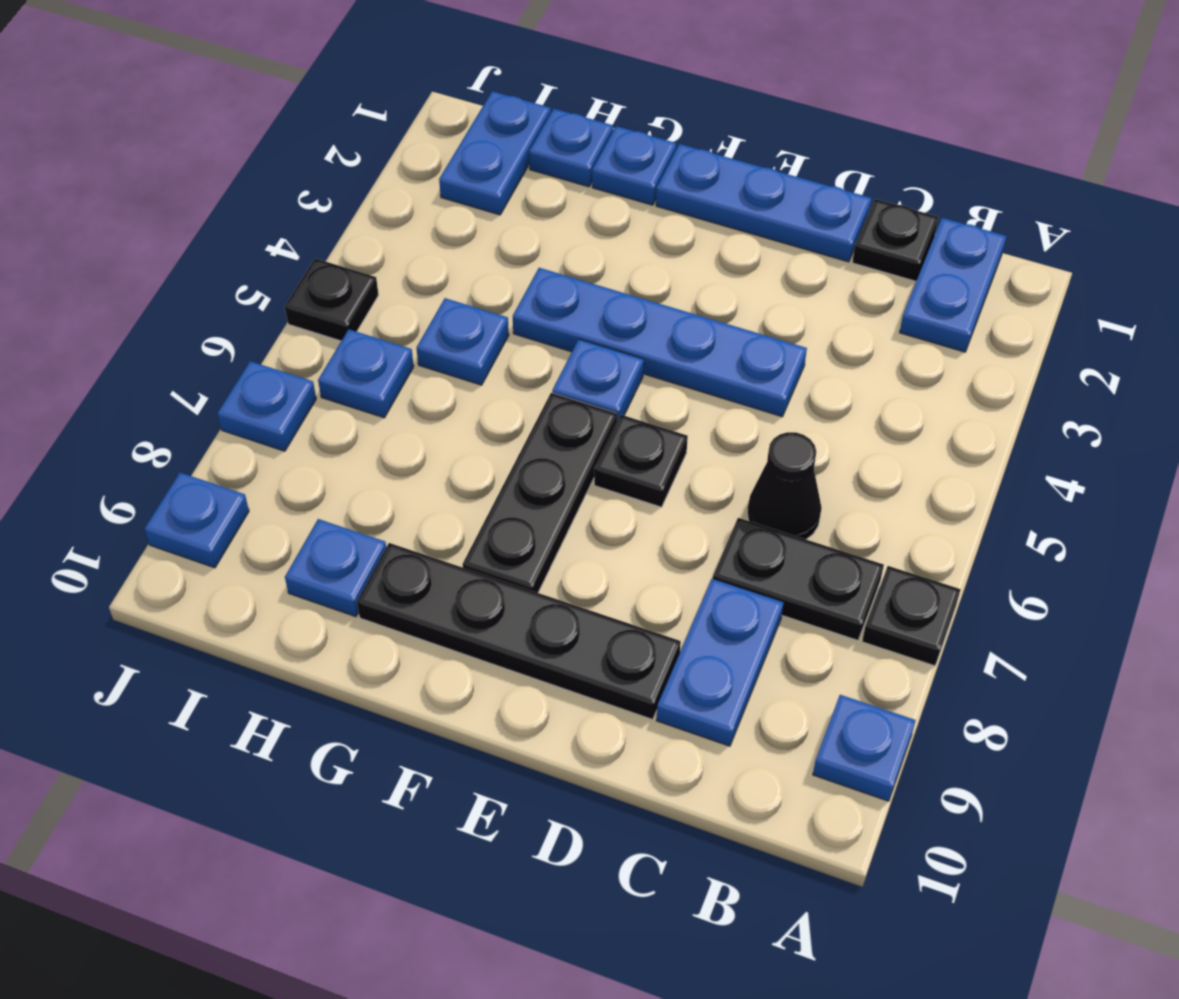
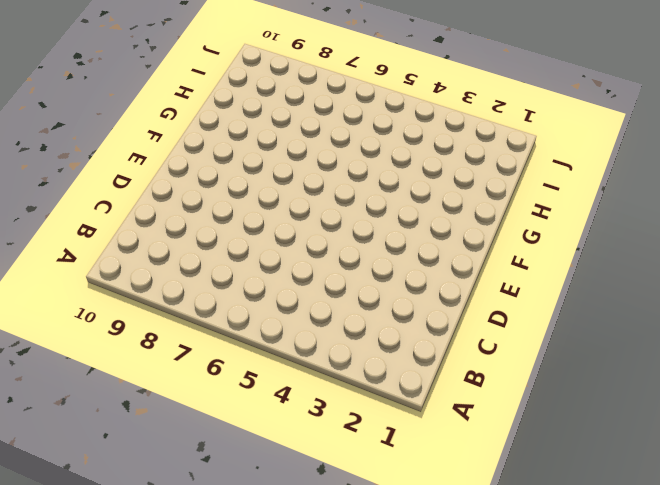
none -> black 1x1 plate [862,566,961,666]
none -> blue 1x1 plate [813,695,916,801]
none -> blue 1x2 plate [899,218,1006,352]

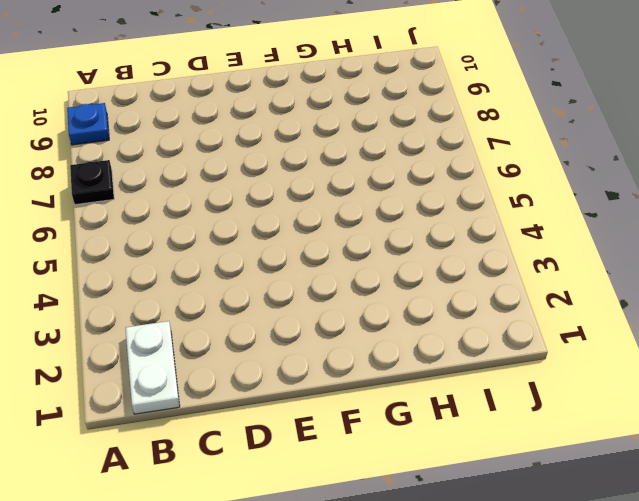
white 1x2 plate [125,321,180,414] -> blue 1x2 plate [899,218,1006,352]
none -> black 1x2 plate [713,518,884,640]
none -> black 1x1 plate [852,199,938,281]
none -> black 1x1 cone [747,432,822,539]

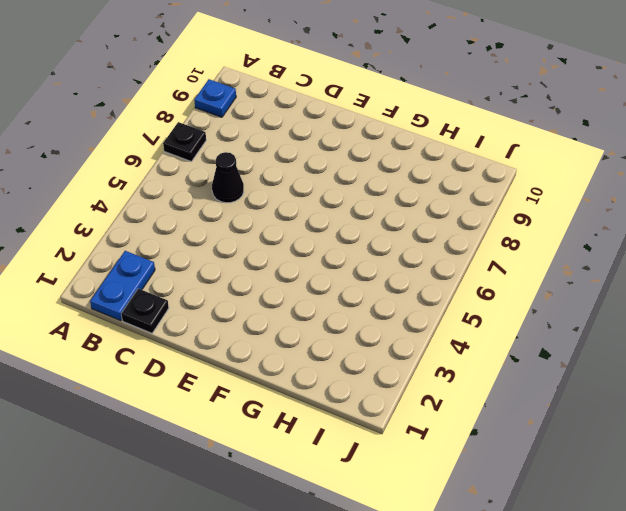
none -> black 1x2 plate [713,518,884,640]
none -> blue 1x2 plate [656,579,784,746]
none -> blue 1x3 plate [656,144,871,262]

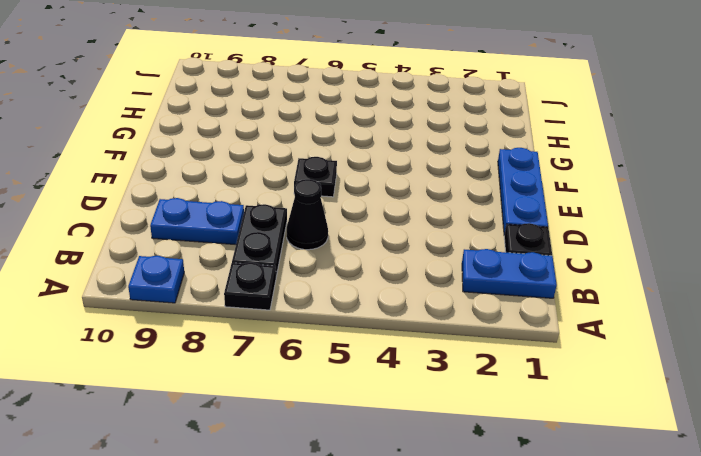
none -> blue 1x4 plate [513,268,807,417]
none -> black 1x4 plate [357,543,681,719]
none -> blue 1x1 plate [552,339,644,421]

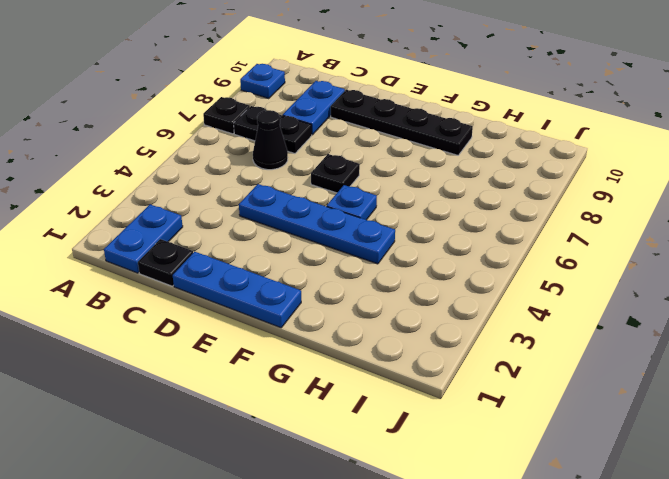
none -> black 1x3 plate [463,393,617,593]
none -> blue 1x1 plate [592,126,676,205]
none -> blue 1x1 plate [529,109,613,187]

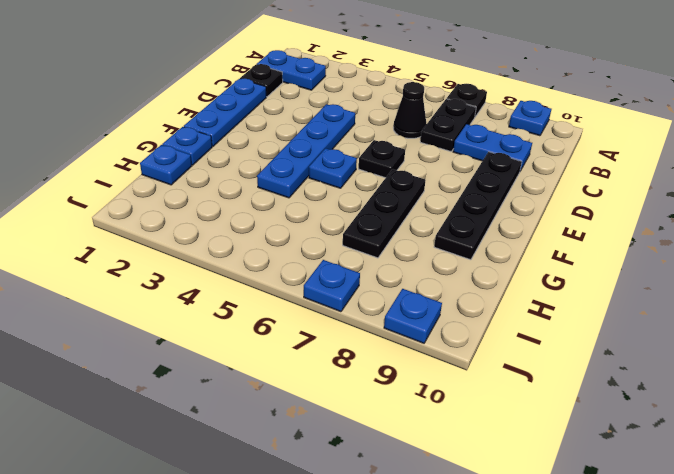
black 1x3 plate [343,169,426,258] -> black 1x3 plate turned to [463,393,617,593]
none -> blue 1x1 plate [417,298,509,385]
none -> blue 1x1 plate [285,519,386,617]
none -> blue 1x2 plate [439,91,551,215]

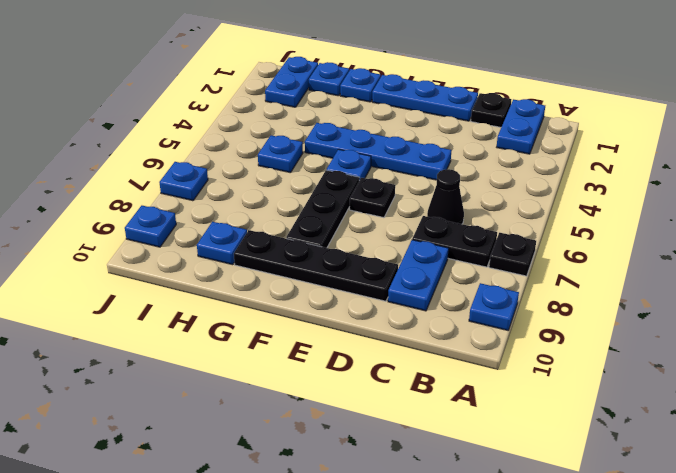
none -> blue 1x1 plate [318,329,414,418]
none -> black 1x1 plate [285,258,379,341]

